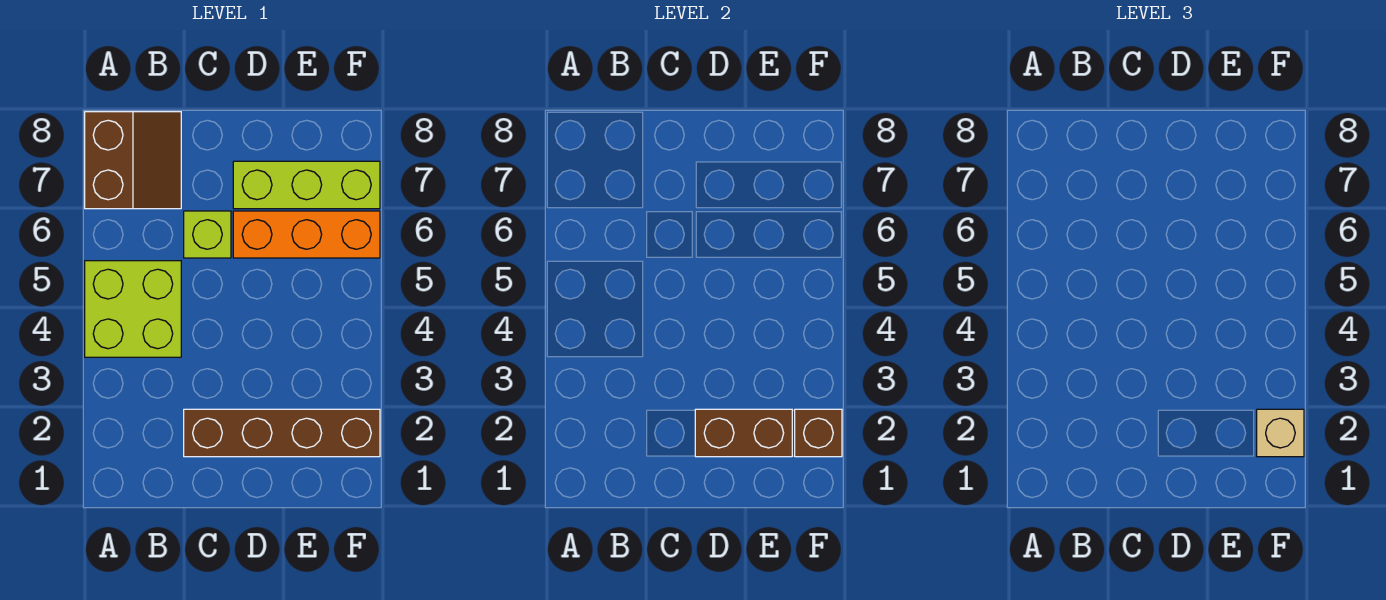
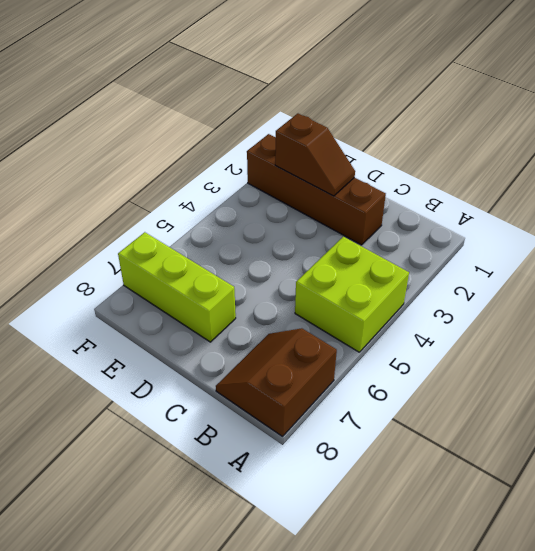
brown 1x2 slope [275,114,355,196] -> brown 1x2 brick [695,409,792,457]
none -> lime 1x1 brick [184,211,231,258]
none -> orange 1x3 brick [233,211,380,258]

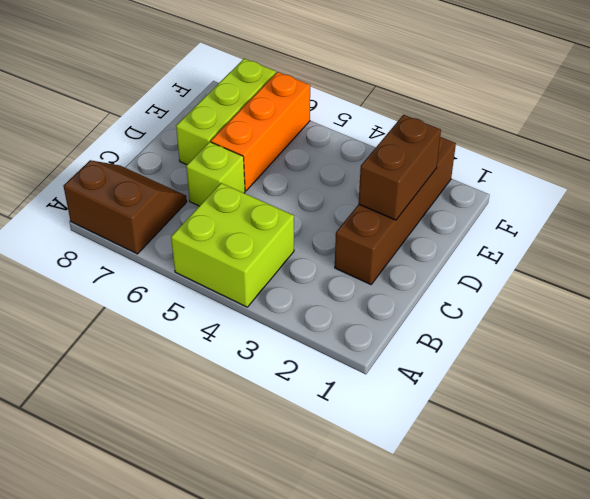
none -> brown 1x1 brick [795,409,842,457]
none -> tan 1x1 brick [1257,409,1304,457]

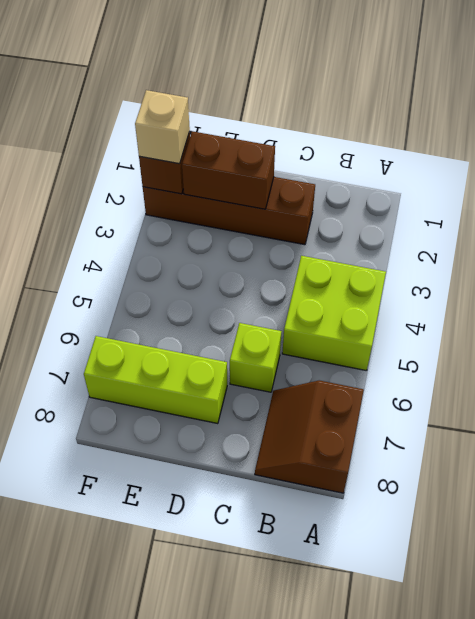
none -> orange 1x3 brick [233,211,380,258]

